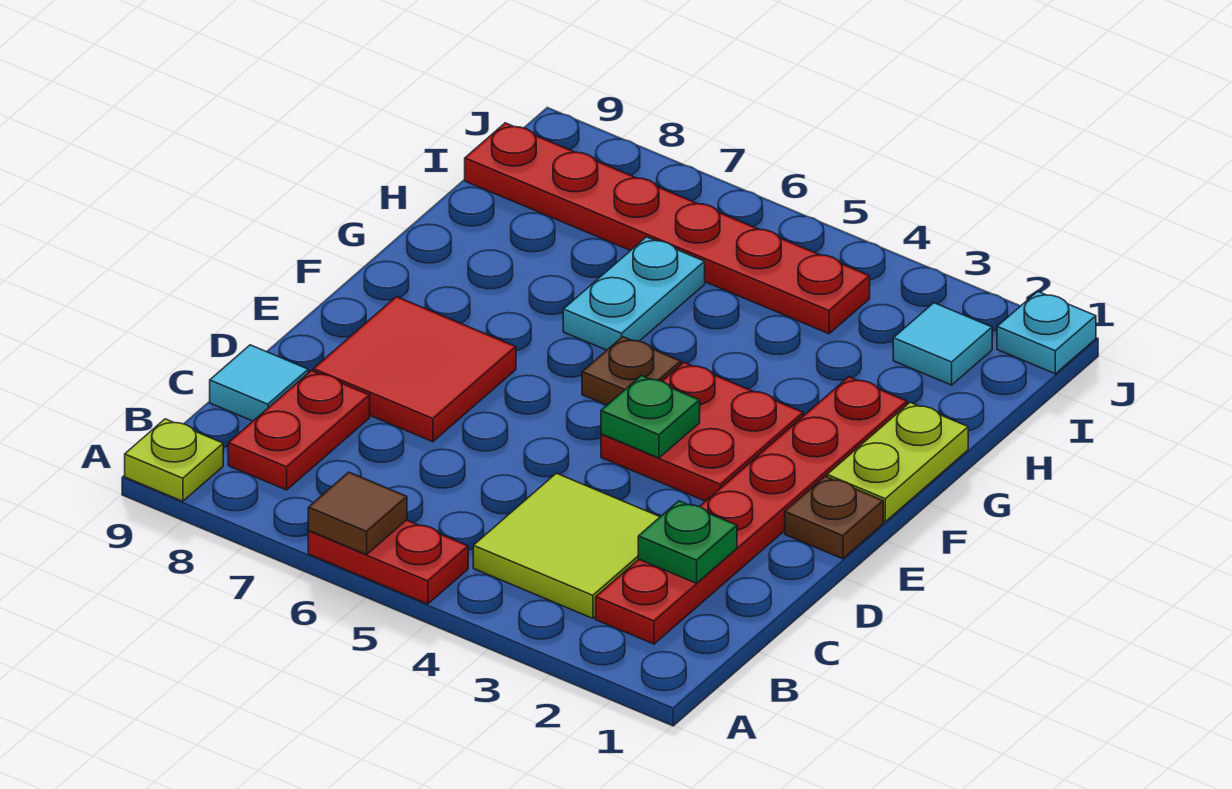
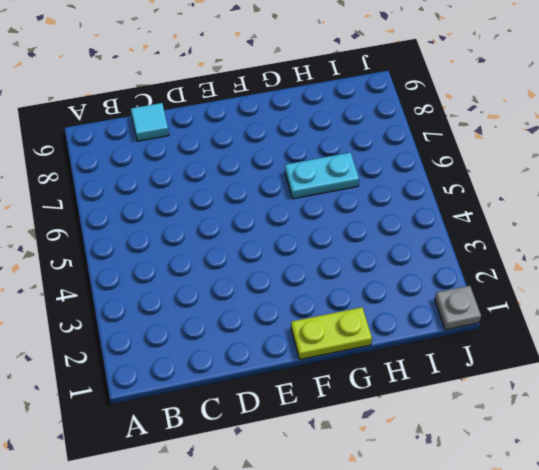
grey 1x1 plate [435,286,481,330] -> cyan 1x1 plate [997,291,1096,374]
none -> red 1x2 plate [308,520,468,604]
none -> lime 1x1 plate [125,419,223,501]
none -> red 1x6 plate [596,377,907,644]

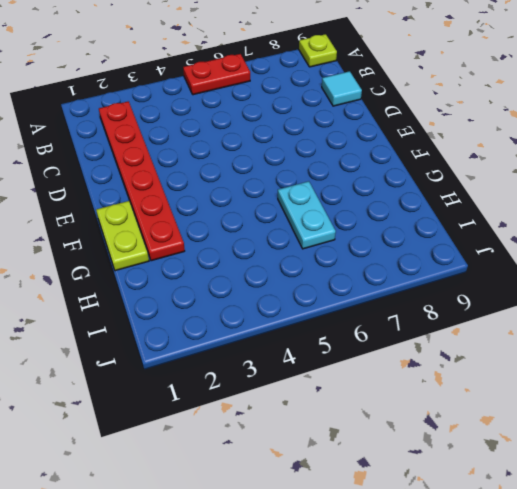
none -> lime 2x2 tile [473,473,660,618]
none -> red 1x2 plate [228,371,370,490]
none -> red 2x2 tile [313,297,516,442]

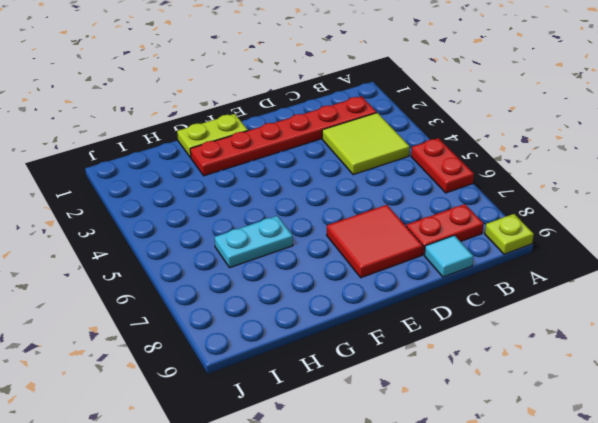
none -> brown 1x1 plate [785,476,883,559]
none -> red 2x2 plate [601,362,803,501]
none -> brown 1x1 plate [582,337,681,405]

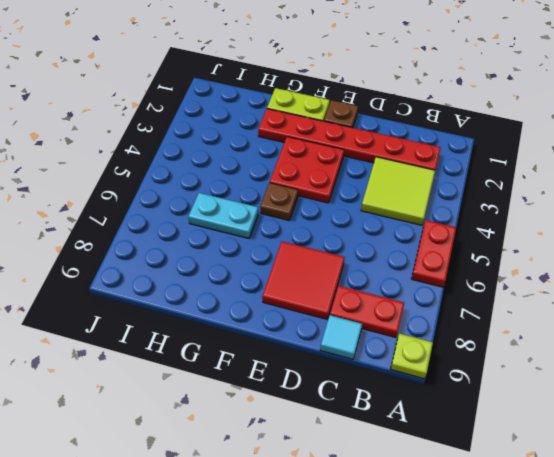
none -> cyan 1x1 tile [893,303,992,385]
none -> red 1x6 plate [465,123,870,334]
none -> cyan 1x1 plate [997,291,1096,374]

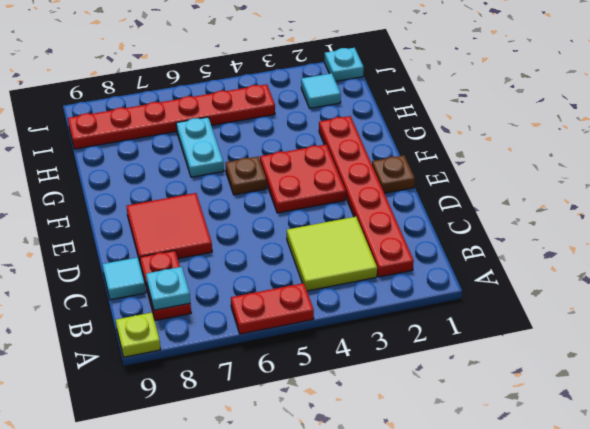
cyan 1x1 plate [146,267,190,310] -> none
none -> lime 1x2 plate [827,402,968,522]
none -> brown 1x1 tile [308,472,407,555]
none -> green 1x1 plate [638,501,737,583]

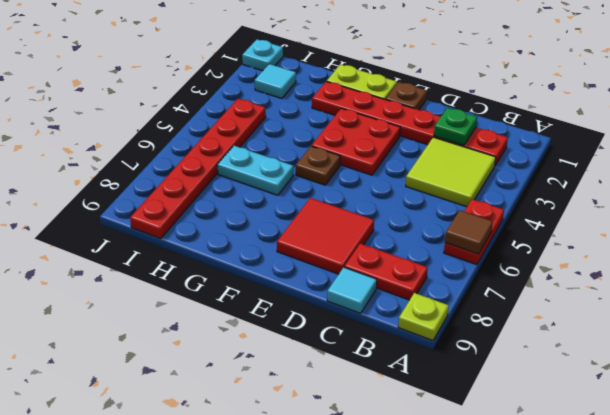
none -> green 1x1 plate [601,376,700,458]

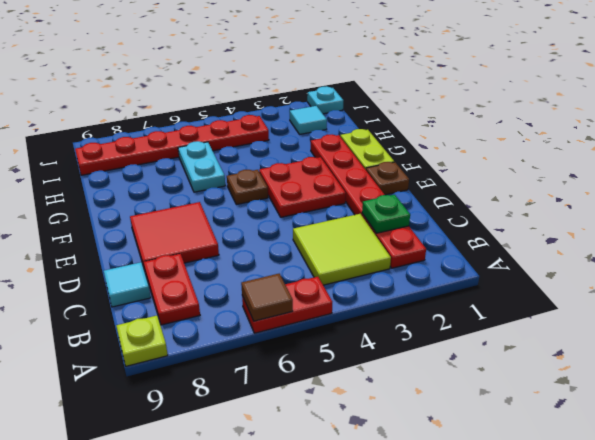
none -> green 1x1 plate [601,376,700,458]

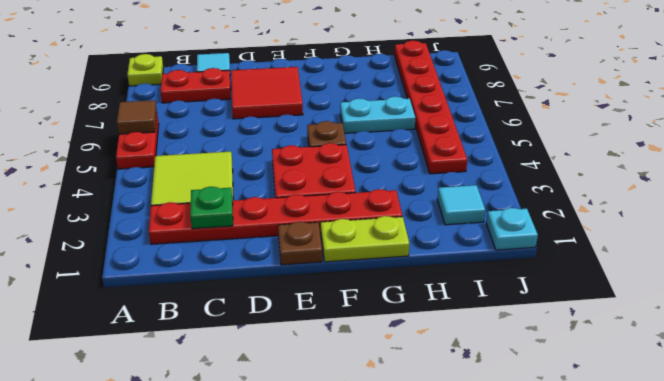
none -> green 1x1 plate [601,376,700,458]

